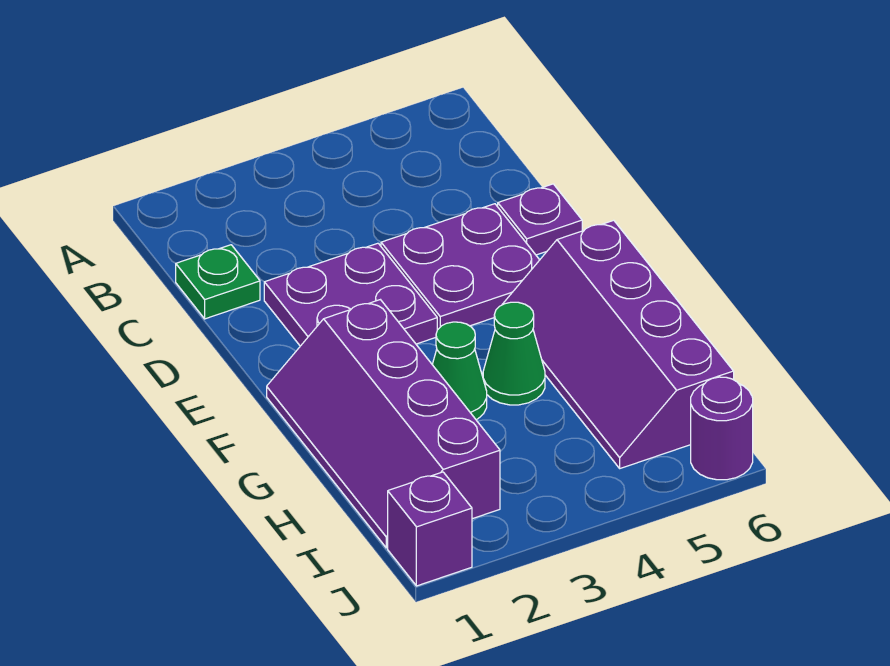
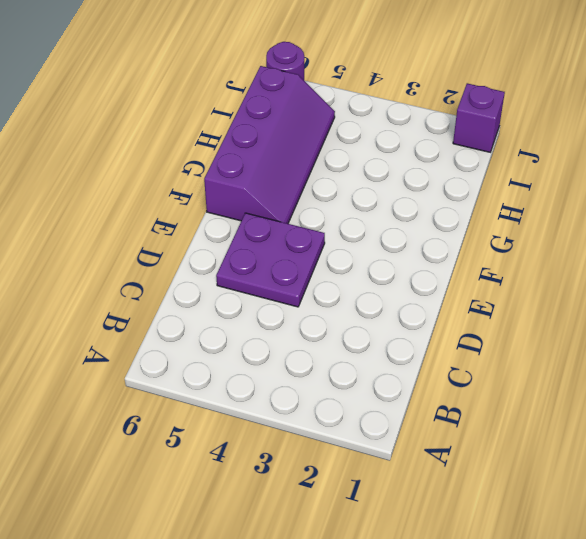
none -> green 1x1 plate [176,245,260,319]
none -> purple 2x2 plate [264,243,437,346]

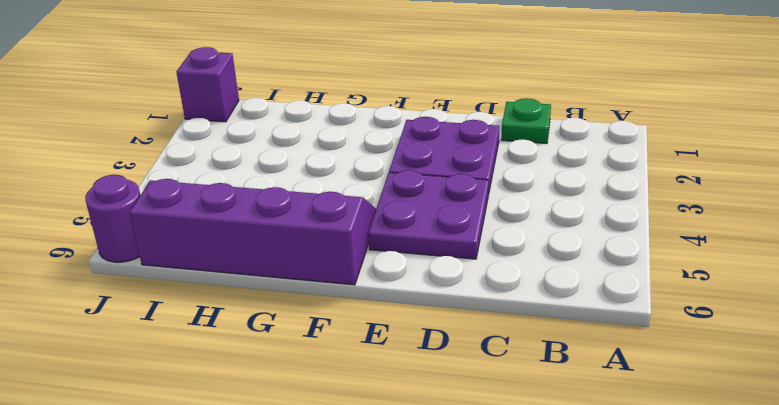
none -> purple 1x1 plate [498,184,582,255]
none -> purple 2x4 slope [267,300,500,548]

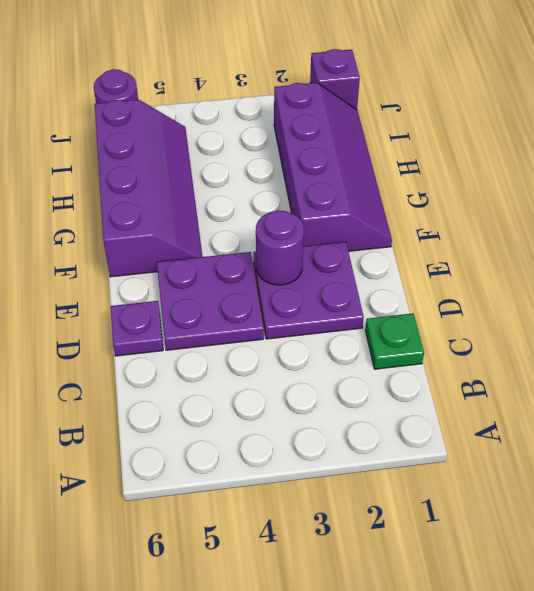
purple 1x1 round brick [256,210,304,285] -> none
none -> green 1x1 cone [432,322,487,420]
none -> green 1x1 cone [483,302,545,405]

